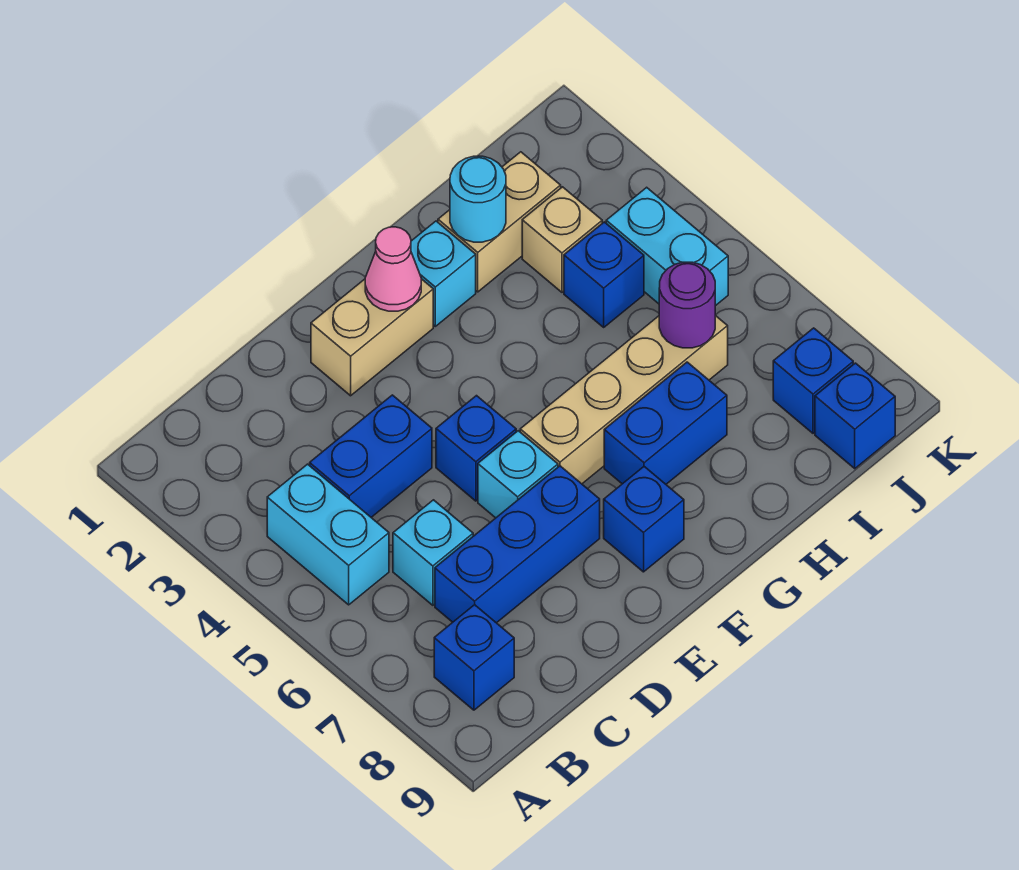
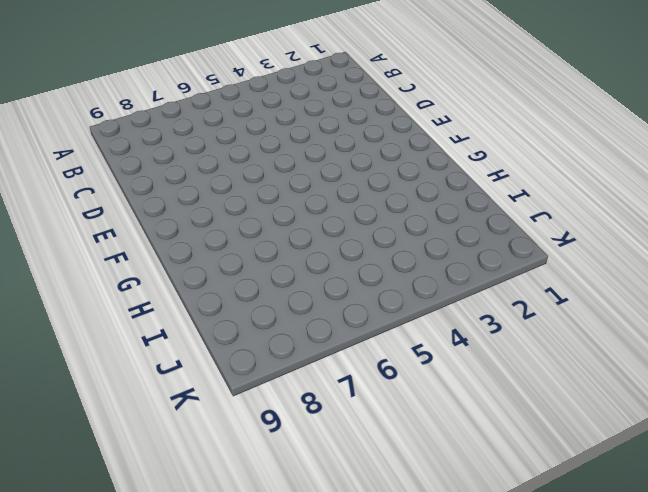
none -> cyan 1x2 brick [267,464,389,605]
none -> blue 1x1 brick [434,605,514,710]
none -> blue 1x2 brick [310,395,432,517]

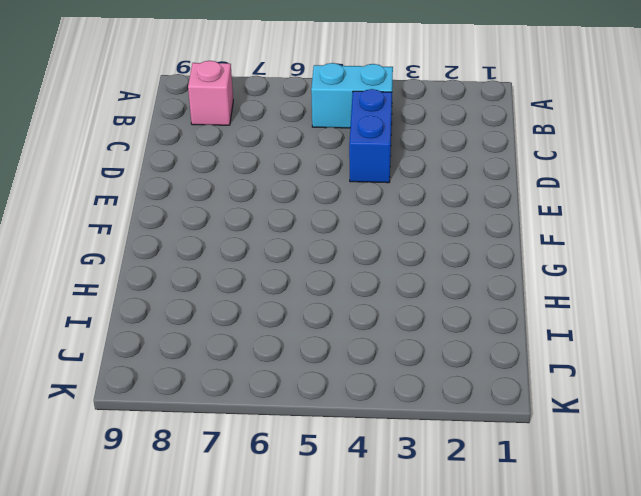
pink 1x1 brick [188,61,233,125] -> blue 1x1 brick [434,605,514,710]
none -> cyan 1x1 brick [393,500,473,605]
none -> blue 1x3 brick [435,466,600,623]
none -> tan 1x2 brick [311,279,433,396]

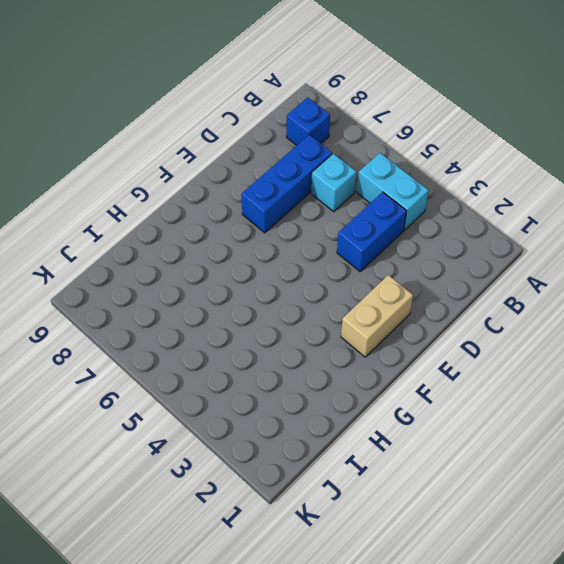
none -> blue 1x1 brick [436,396,516,501]
none -> cyan 1x1 brick [478,431,558,518]
none -> tan 1x4 brick [520,315,728,484]

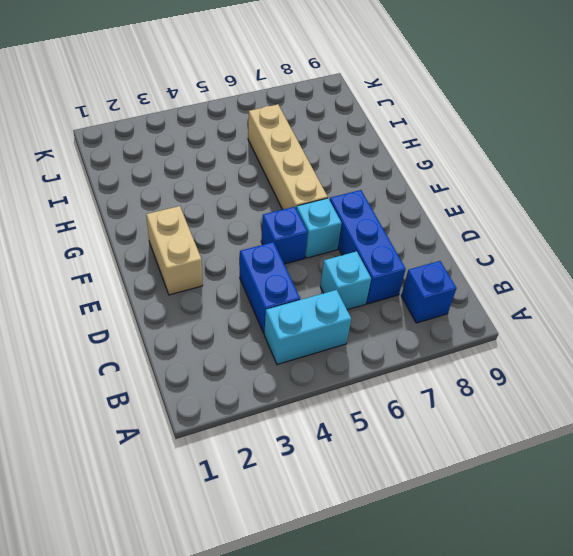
none -> blue 1x1 brick [604,467,684,572]
none -> cyan 1x1 brick [411,221,476,326]
none -> blue 1x2 brick [604,362,727,484]

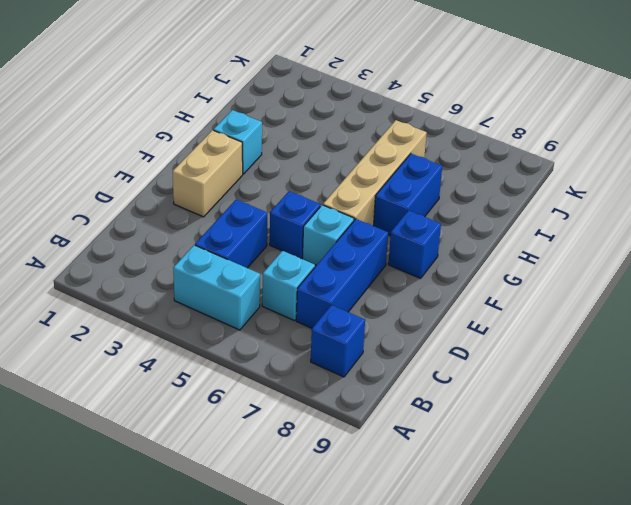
none -> tan 1x2 brick [438,152,561,292]
none -> tan 1x1 brick [522,187,602,292]
none -> blue 1x1 brick [564,222,644,327]

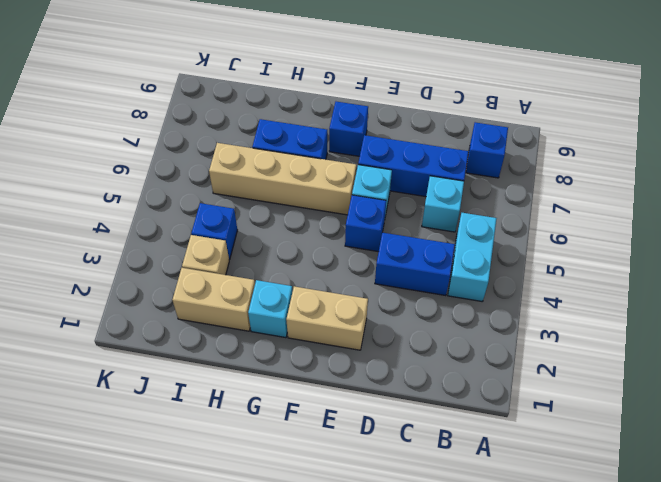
none -> cyan 1x2 brick [606,187,728,306]
none -> blue 1x1 brick [773,328,853,433]
none -> blue 1x1 brick [815,363,895,469]

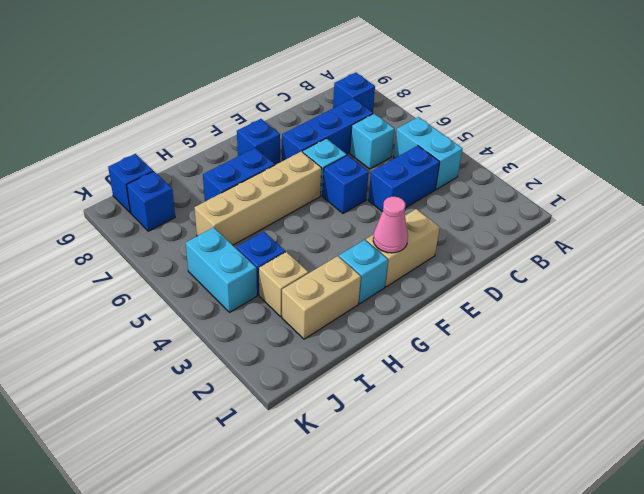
none -> cyan 1x1 round brick [450,156,506,242]
none -> purple 1x1 round brick [659,262,715,348]

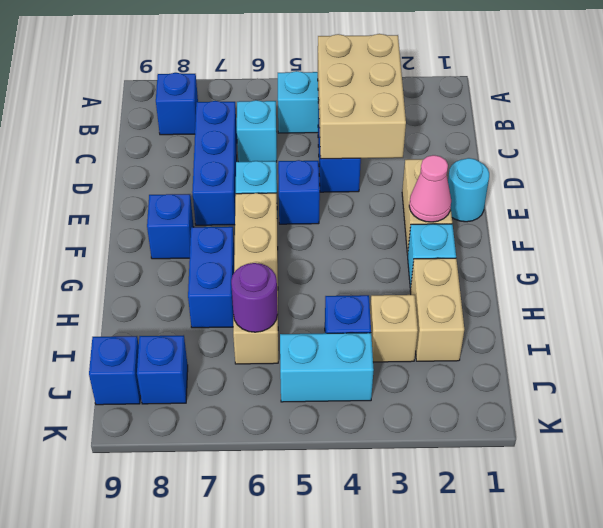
tan 2x3 brick [318,34,406,159] -> none
cyan 1x1 round brick [448,158,489,222] -> cyan 1x1 round brick moved to [450,156,506,242]

